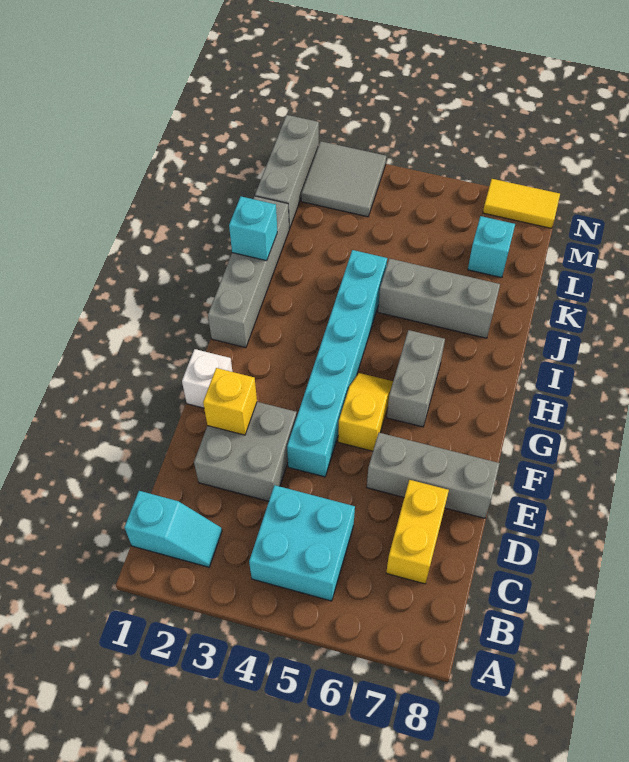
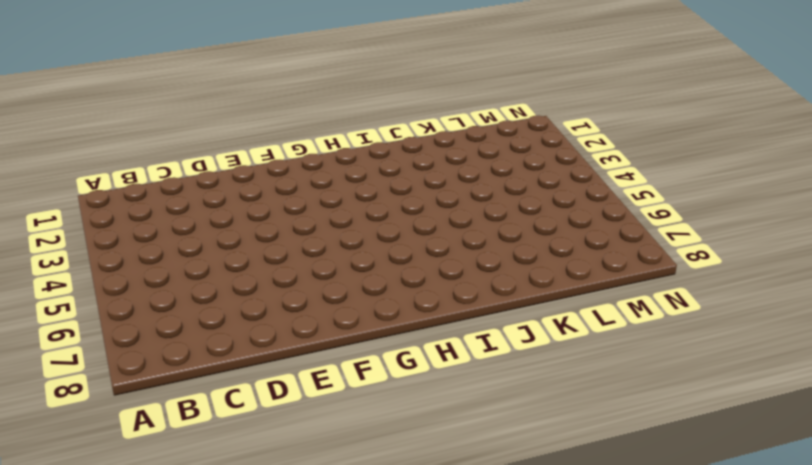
none -> cyan 1x2 slope [125,491,222,567]
none -> cyan 2x2 brick [249,485,355,601]
none -> yellow 1x2 brick [386,480,449,584]

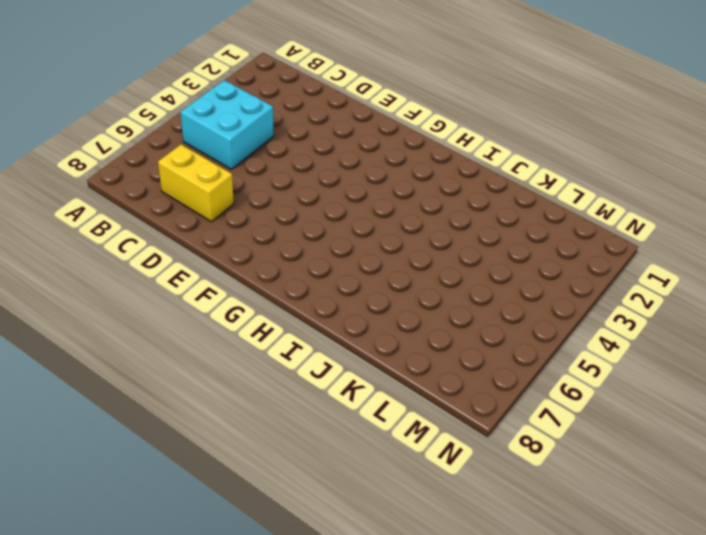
none -> cyan 1x2 slope [125,491,222,567]
none -> grey 2x2 brick [194,402,297,501]
none -> cyan 1x6 brick [287,250,387,477]

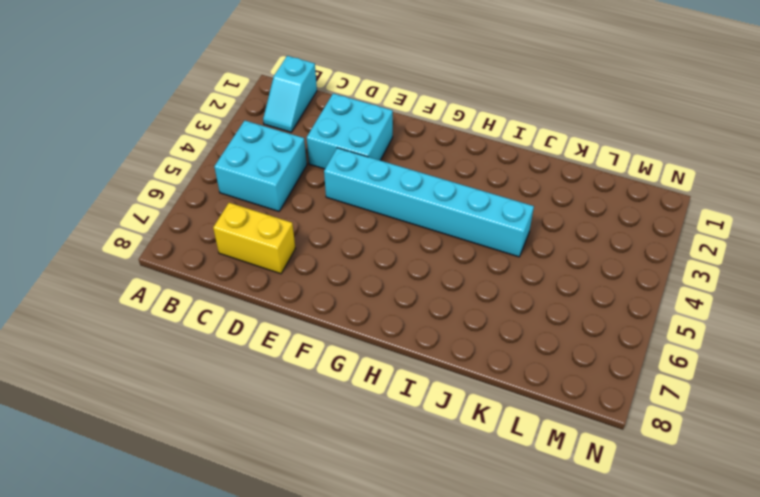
cyan 2x2 brick [307,93,393,169] -> grey 2x2 brick [194,402,297,501]
none -> grey 1x3 brick [367,433,500,518]
none -> white 1x1 brick [182,349,232,408]
none -> yellow 1x2 slope [338,373,393,451]

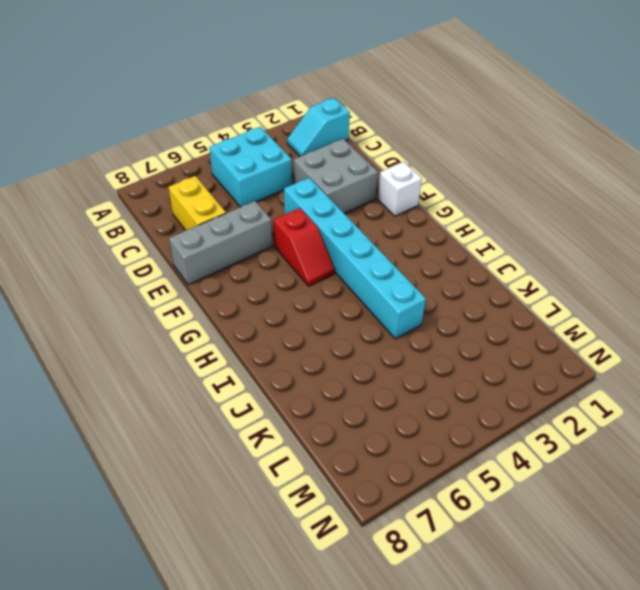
red 1x2 slope [274,208,335,286] -> yellow 1x2 slope [338,373,393,451]
none -> grey 1x2 brick [387,330,445,427]
none -> grey 1x4 brick [208,196,289,348]
none -> grey 1x3 brick [378,258,500,338]

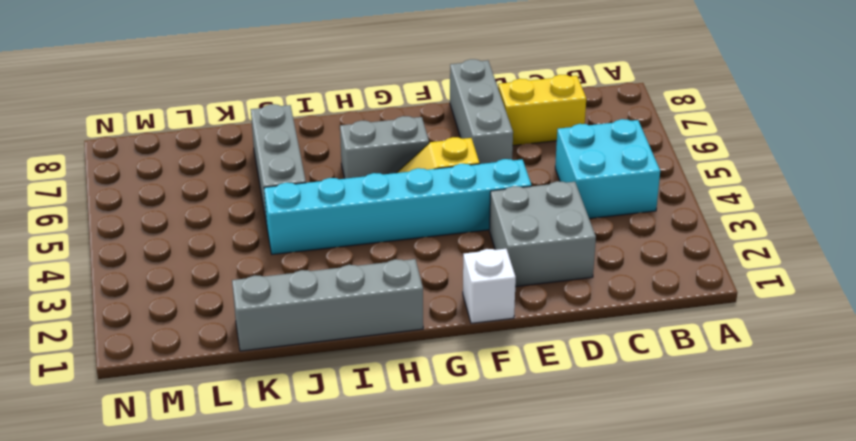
none -> cyan 1x2 slope [125,491,222,567]
none -> grey 1x3 brick [255,115,319,229]
none -> cyan 1x1 brick [468,216,515,278]

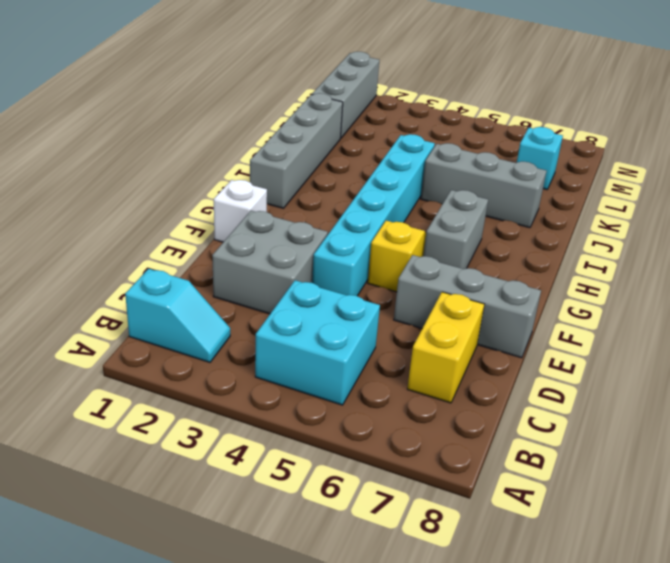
none -> grey 2x2 tile [301,141,386,217]
none -> yellow 1x2 tile [483,179,560,228]
none -> yellow 1x1 brick [203,368,257,435]

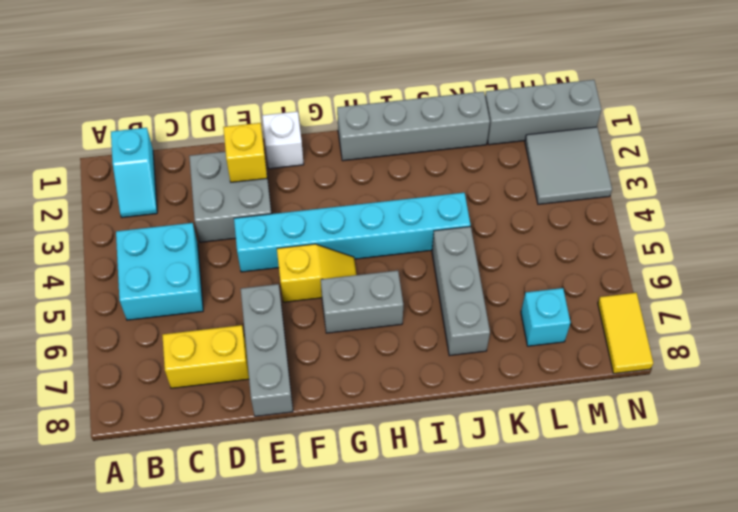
none -> cyan 1x1 brick [229,197,277,261]

